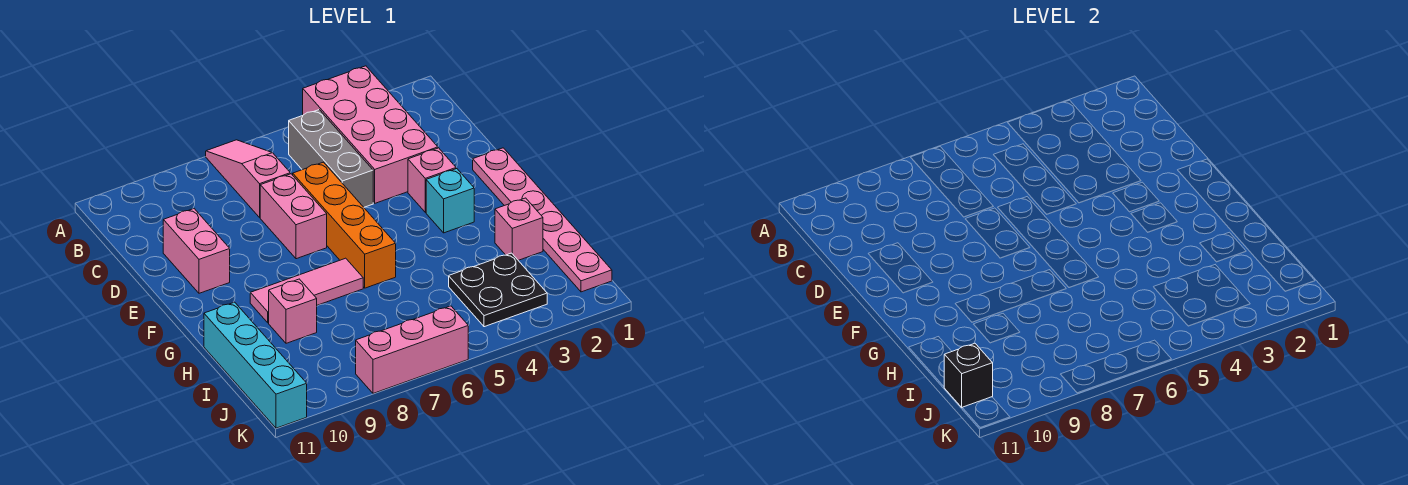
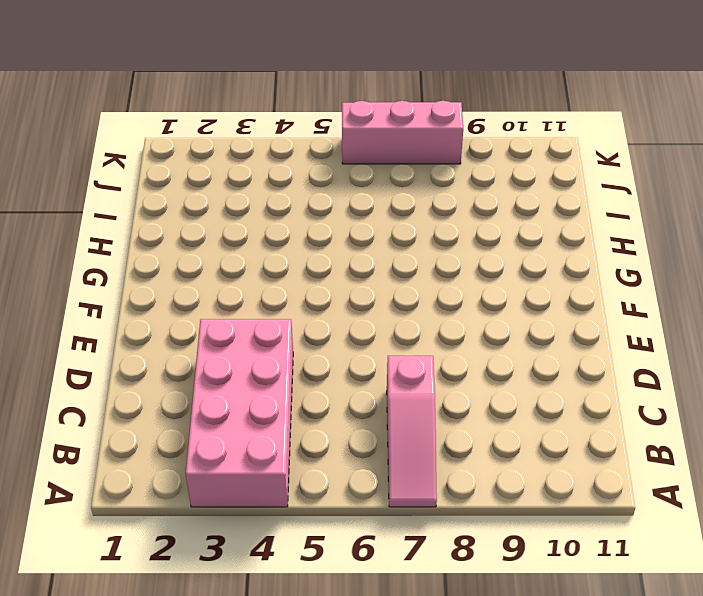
none -> grey 1x3 brick [289,110,373,207]
none -> orange 1x4 brick [293,162,396,288]
none -> pink 1x2 brick [260,174,327,259]

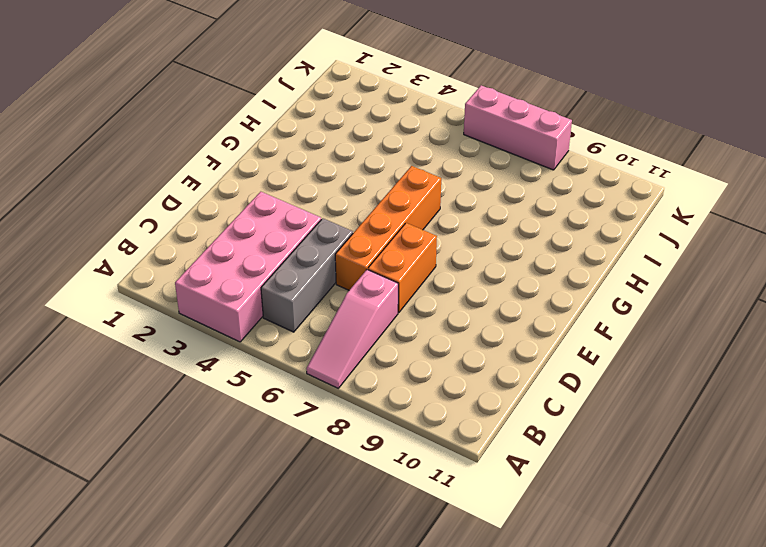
orange 1x2 brick [368,223,437,313] -> pink 1x2 brick [260,174,327,259]
none -> pink 1x2 brick [163,209,230,293]
none -> pink 1x6 plate [473,148,612,292]
none -> pink 1x1 brick [408,148,456,212]

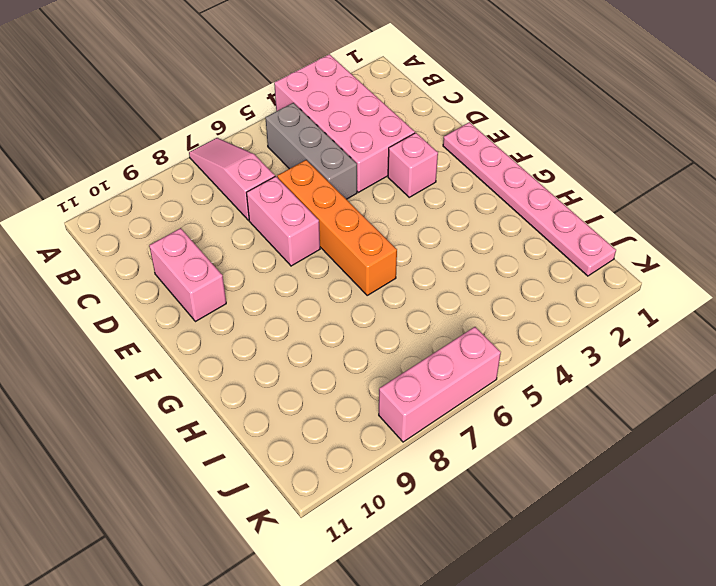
none -> cyan 1x1 brick [426,169,474,233]
none -> pink 1x3 tile [250,258,363,323]
none -> pink 1x1 brick [495,198,543,260]

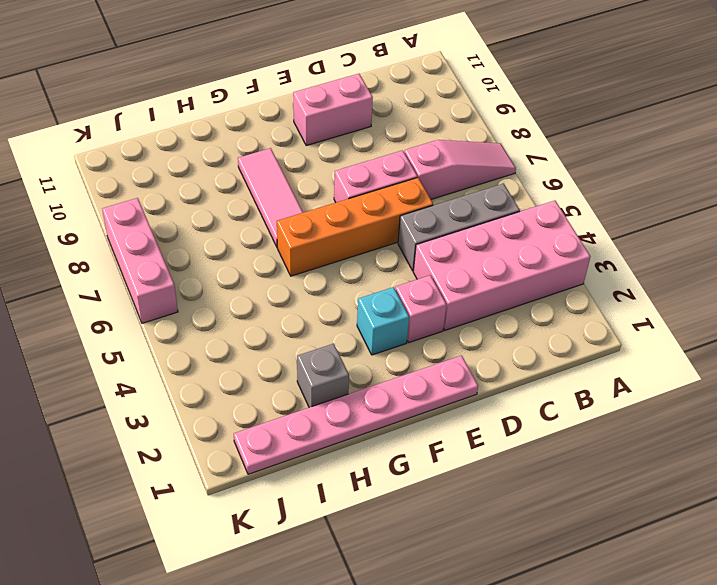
grey 1x1 brick [297,343,349,407] -> pink 1x1 brick [495,198,543,260]
none -> pink 1x1 brick [269,279,317,343]
none -> cyan 1x4 brick [204,302,307,428]
none -> black 2x2 plate [449,253,547,327]

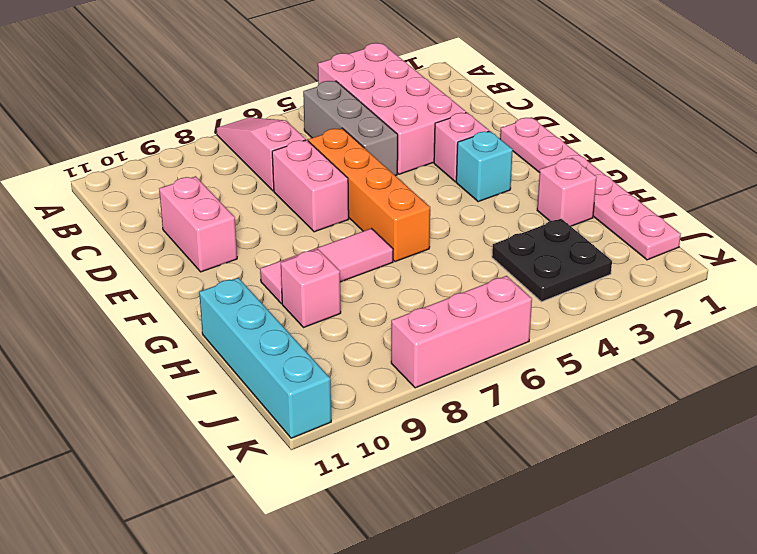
none -> black 1x1 brick [944,343,993,407]

